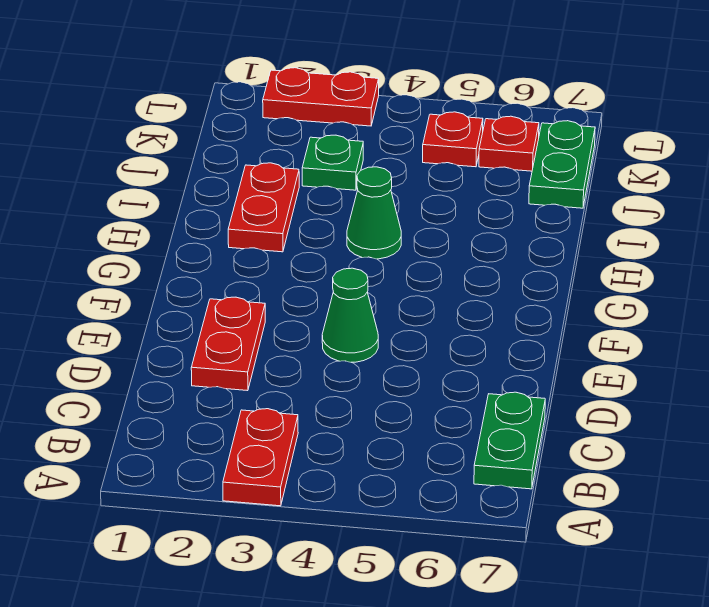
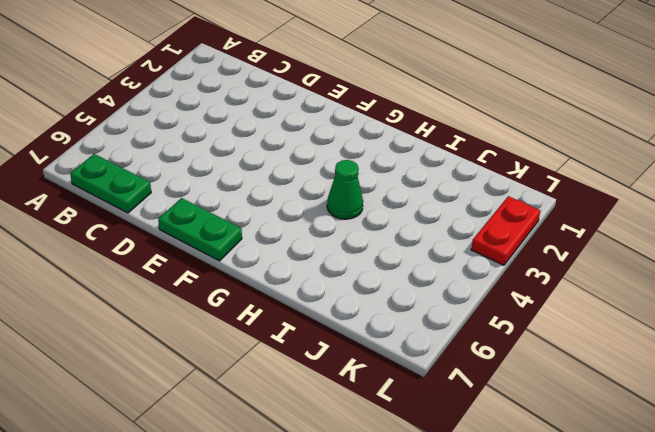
green 1x2 plate [158,198,242,261] -> green 1x2 plate moved to [529,121,595,208]
none -> red 1x2 plate [223,409,298,506]
none -> red 1x2 plate [191,297,265,391]

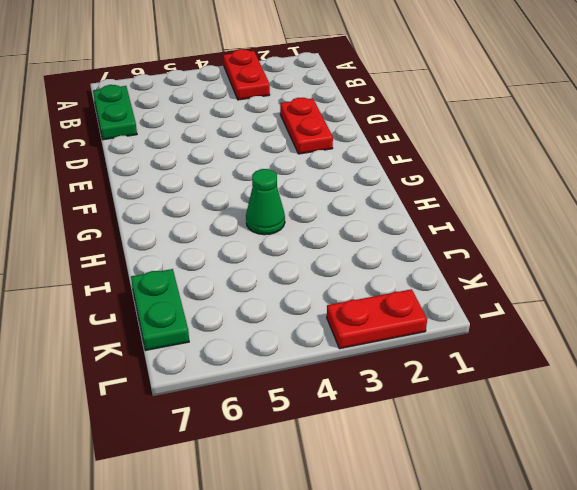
none -> green 1x1 cone [322,268,378,362]
none -> red 1x2 plate [228,163,299,252]

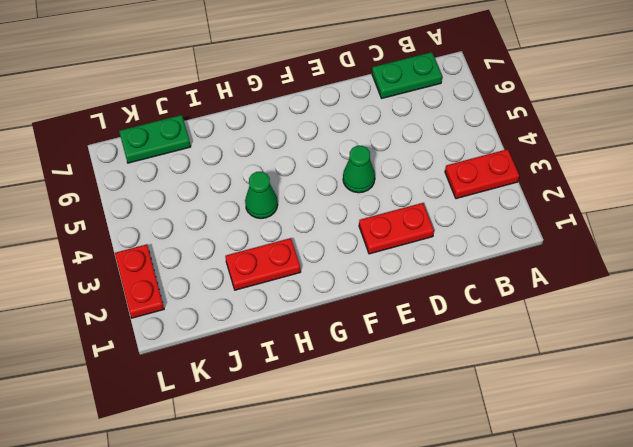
none -> green 1x1 plate [302,135,363,190]
none -> red 1x1 plate [423,112,483,167]

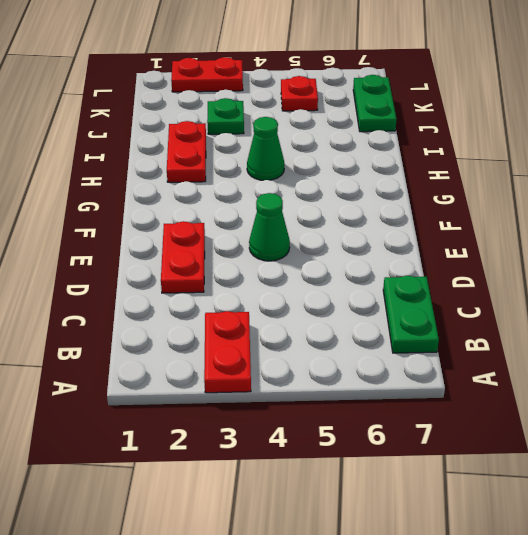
none -> red 1x1 plate [479,116,539,171]

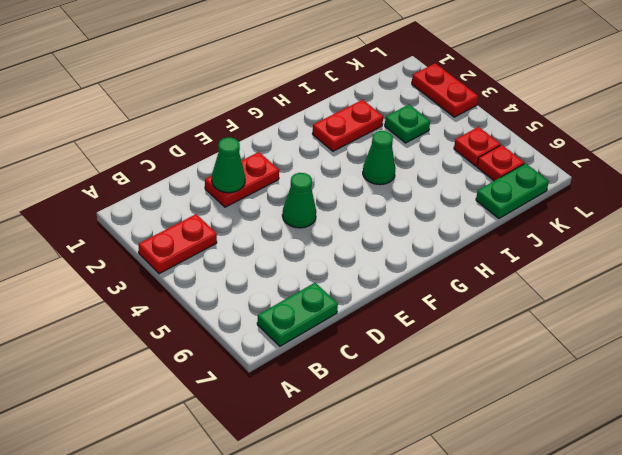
green 1x1 cone [212,137,245,193] -> none

